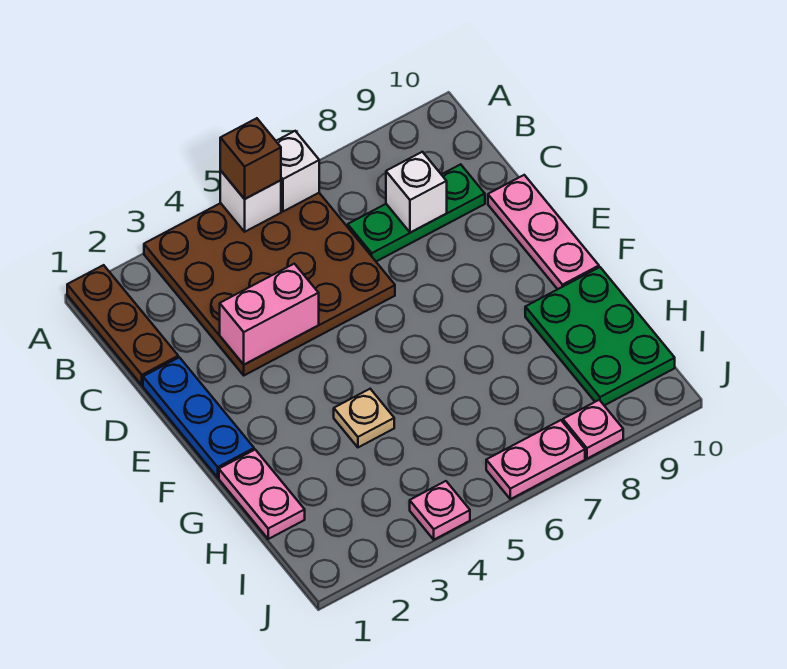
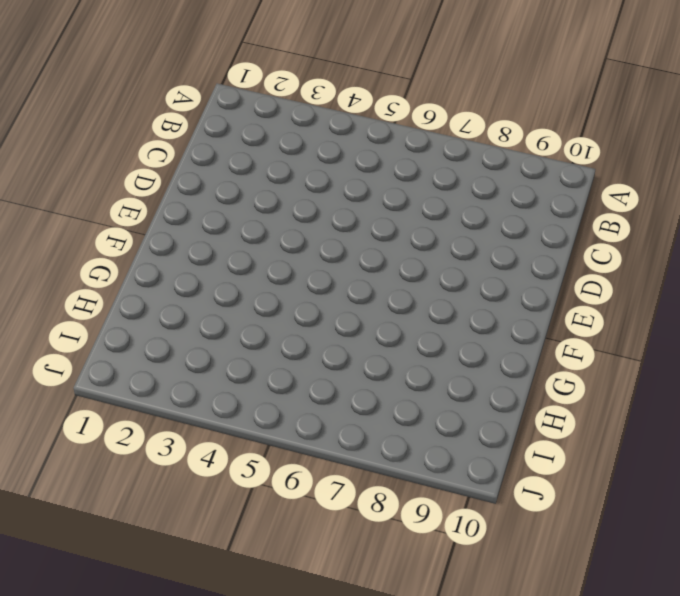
none -> brown 1x3 plate [67,265,178,385]
none -> brown 4x4 plate [144,193,395,375]
none -> green 1x3 plate [348,164,485,261]

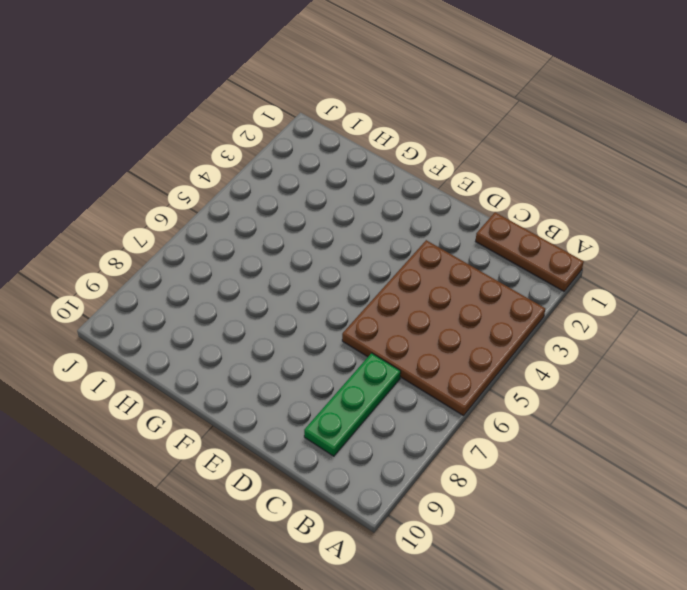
none -> blue 1x3 plate [143,357,254,477]
none -> pink 1x3 plate [488,175,599,289]
none -> pink 1x2 plate [219,450,305,539]

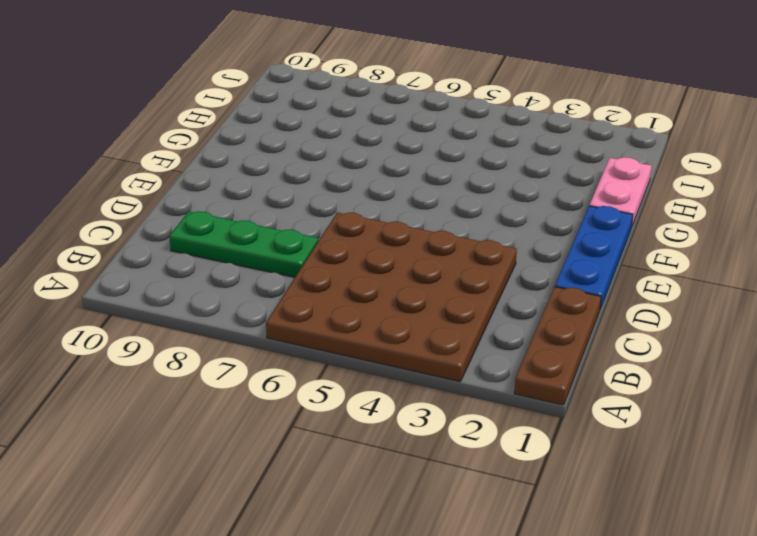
none -> pink 1x3 plate [488,175,599,289]
none -> tan 1x1 plate [334,389,394,447]
none -> green 2x3 plate [525,267,675,405]

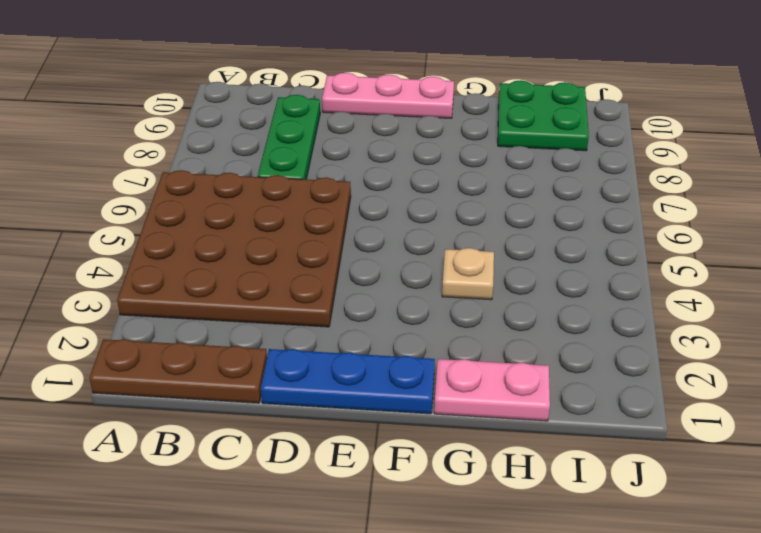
green 2x2 plate [498,80,589,151] -> green 2x3 plate [525,267,675,405]
none -> pink 1x1 plate [410,481,470,540]
none -> pink 1x2 plate [486,420,585,499]
none -> pink 1x1 plate [563,400,623,459]

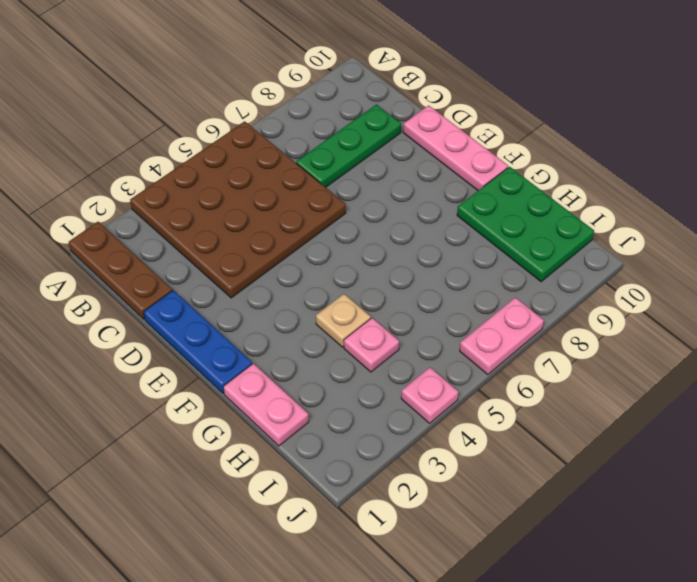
pink 1x1 plate [344,318,399,372] -> pink 1x1 plate moved to [563,400,623,459]
none -> white 1x1 brick [220,171,281,232]
none -> white 1x1 brick [276,131,319,211]
none -> white 1x1 brick [386,152,447,233]

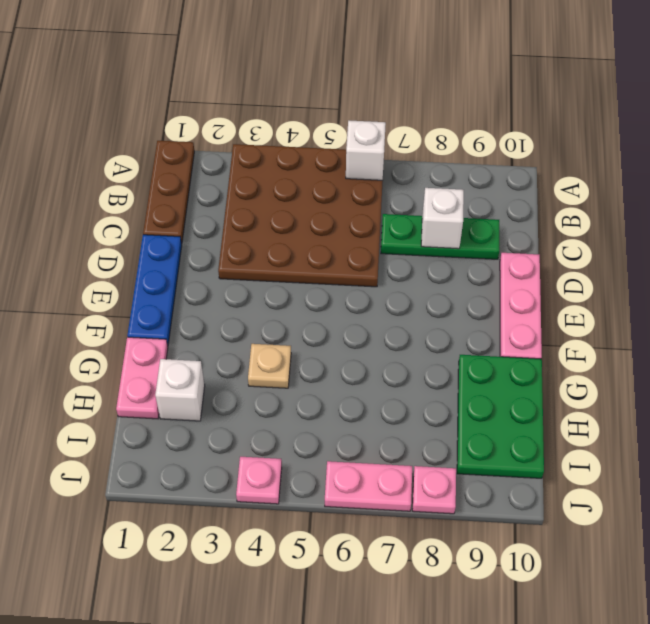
white 1x1 brick [155,359,205,421] -> white 1x1 brick moved to [220,171,281,232]
none -> pink 1x2 brick [220,264,319,365]
none -> brown 1x1 brick [220,118,281,199]

